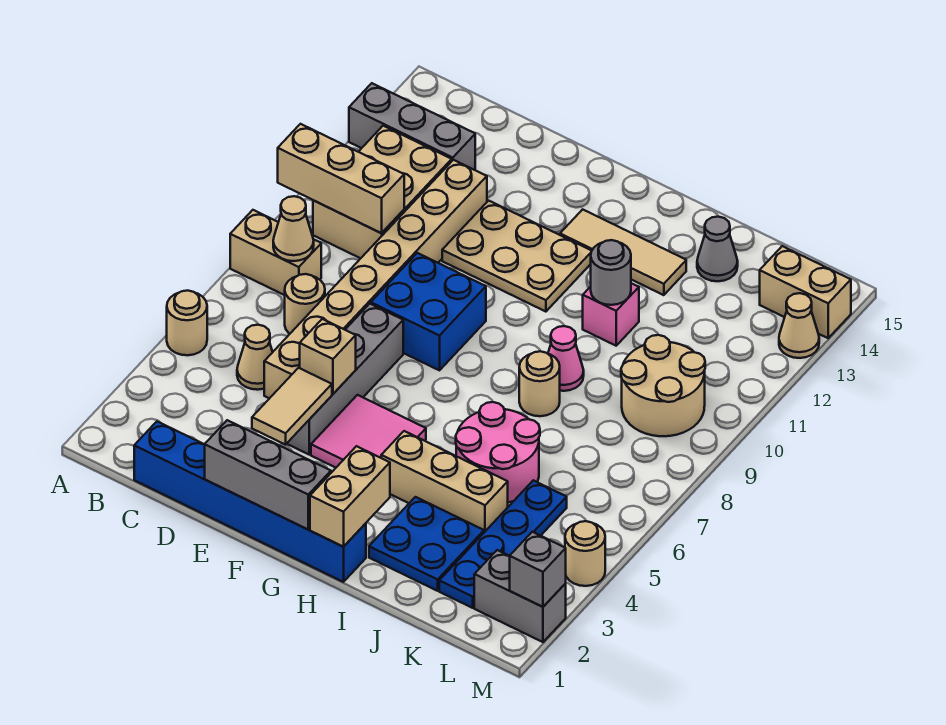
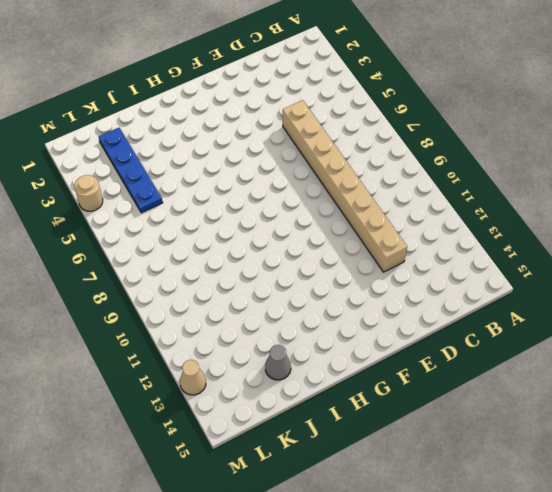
none -> tan 1x1 round brick [167,291,207,355]
none -> tan 1x2 brick [230,210,321,295]
none -> grey 1x3 brick [349,83,475,170]
none -> tan 2x3 brick [313,126,452,258]

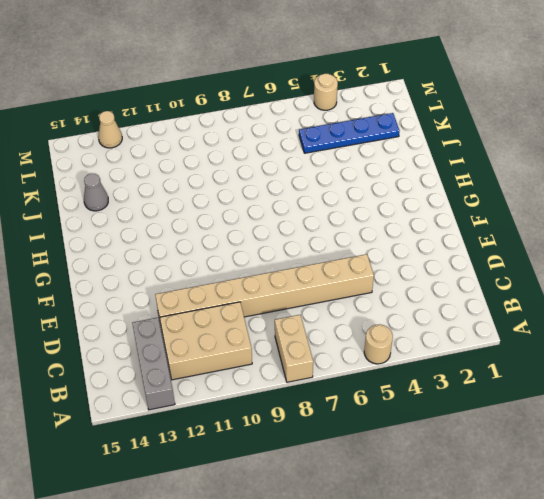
none -> blue 1x6 brick [134,422,366,582]
none -> tan 1x1 cone [237,325,273,390]
none -> tan 1x1 round brick [285,274,325,334]
none -> grey 1x4 brick [287,304,403,454]

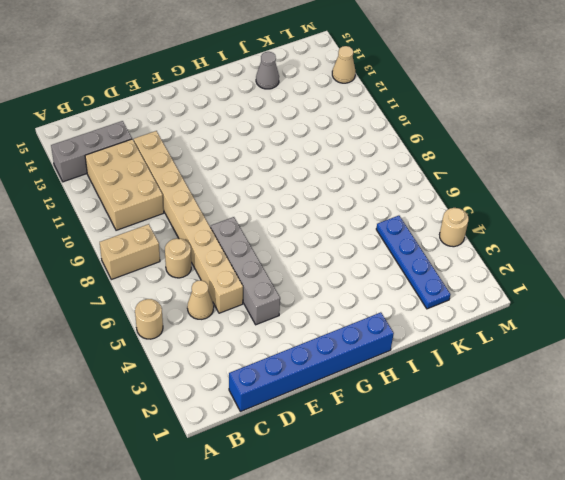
none -> blue 2x2 brick [371,253,486,370]
none -> tan 2x3 plate [442,201,592,312]
none -> pink 2x2 tile [311,395,426,468]
none -> tan 1x3 tile [560,209,686,295]

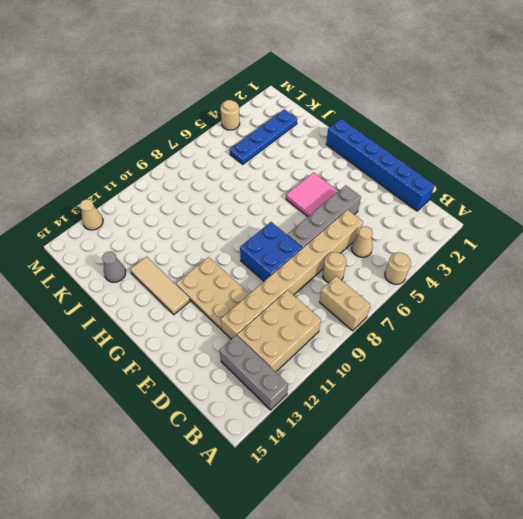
none -> tan 1x3 brick [381,431,508,532]
none -> blue 2x2 plate [369,497,484,591]
none -> pink 2x2 round brick [456,402,540,502]
none -> tan 1x1 round brick [519,351,560,416]

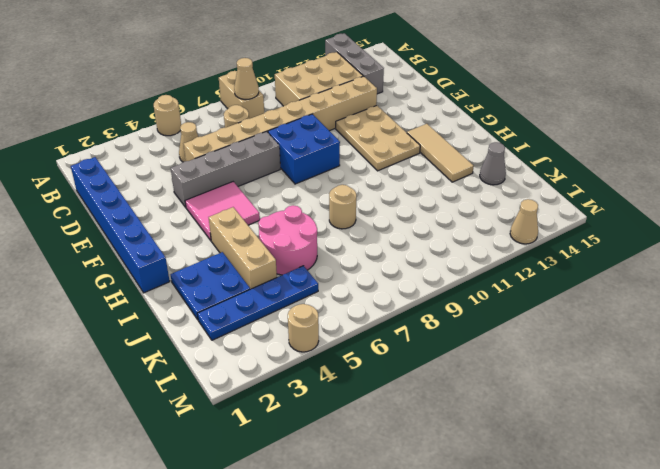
none -> pink 1x1 cone [548,326,584,391]
none -> pink 1x1 brick [583,283,639,346]
none -> tan 2x2 round brick [621,335,705,436]
none -> grey 1x2 brick [474,550,566,642]

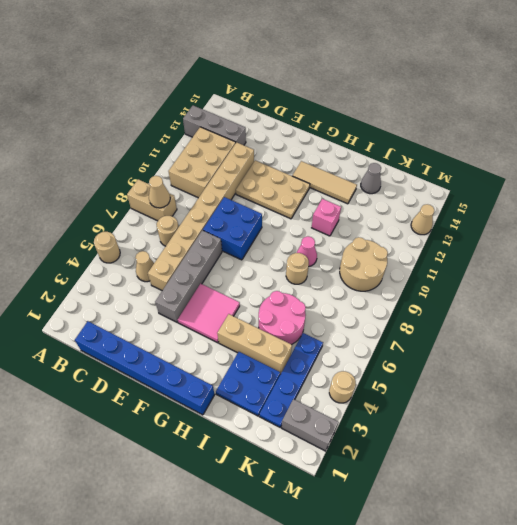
none -> tan 1x2 brick [760,246,851,338]
none -> tan 1x3 brick [278,124,404,233]
none -> grey 1x3 brick [205,420,331,529]
none -> tan 1x2 tile [252,368,332,445]

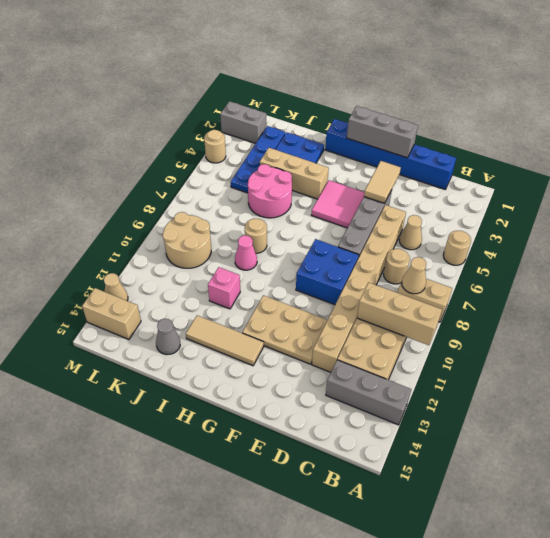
none -> tan 1x1 brick [300,319,356,394]
none -> tan 1x2 brick [310,446,390,547]
none -> grey 1x1 round brick [591,240,631,305]
none -> grey 1x1 brick [510,532,566,607]

